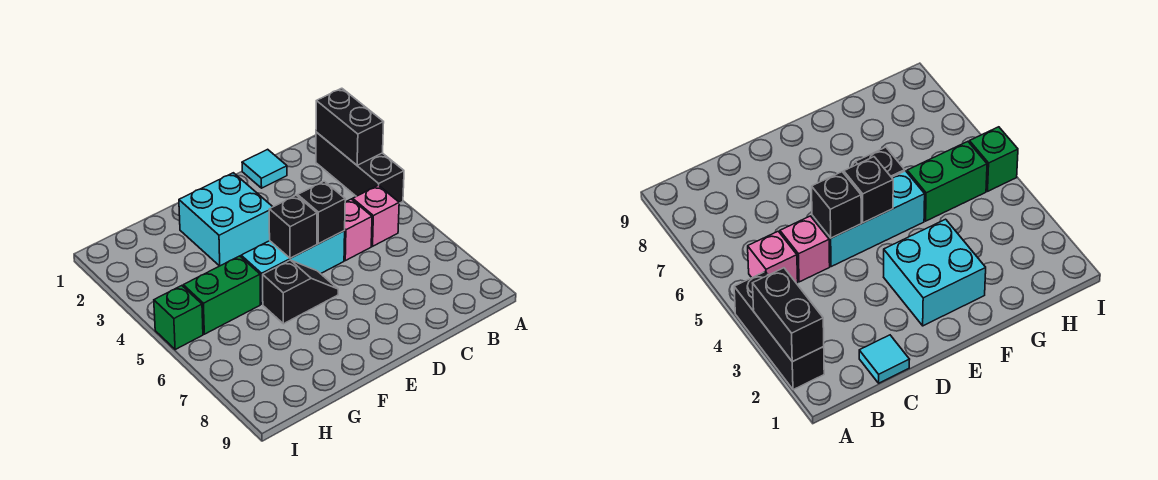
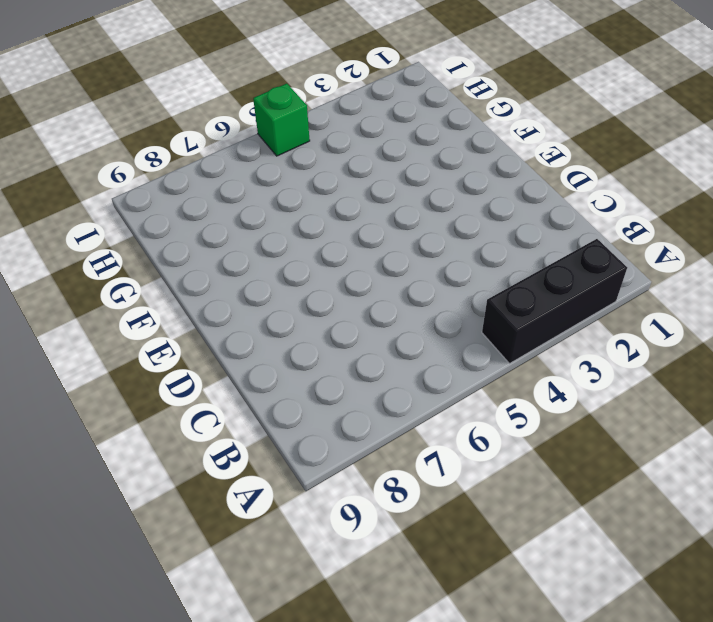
none -> pink 1x1 brick [353,185,399,246]
none -> cyan 1x1 tile [242,149,287,188]
none -> pink 1x1 brick [344,199,372,261]

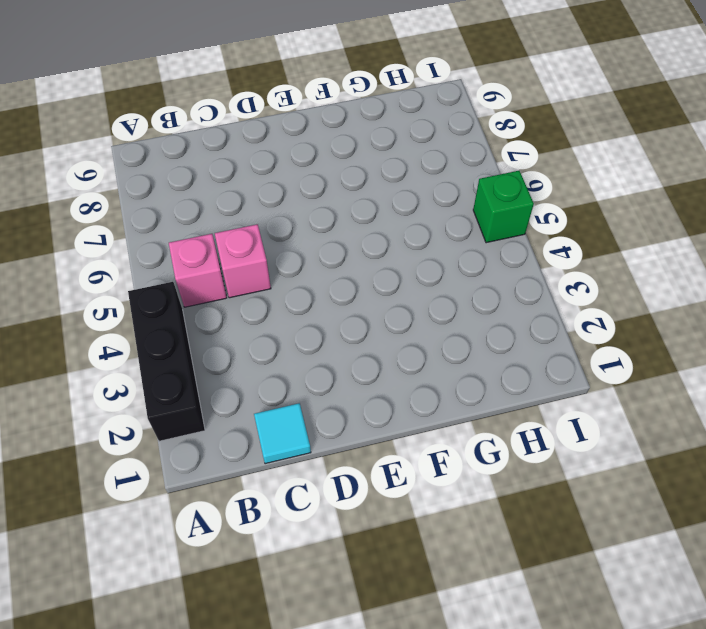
none -> cyan 1x3 brick [241,231,345,304]
none -> cyan 2x2 brick [179,173,272,266]
none -> black 1x2 slope [263,260,338,324]

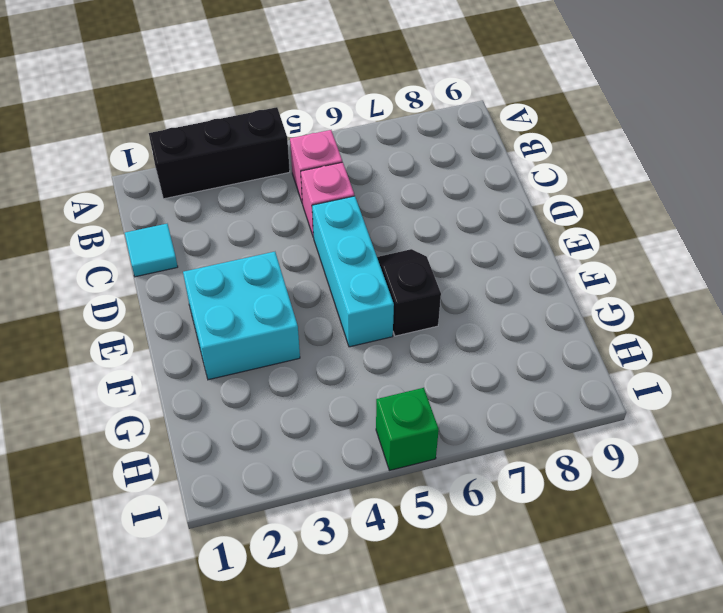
none -> green 1x2 brick [183,256,260,334]
none -> black 1x2 brick [316,88,384,165]
none -> black 1x1 brick [298,181,345,244]

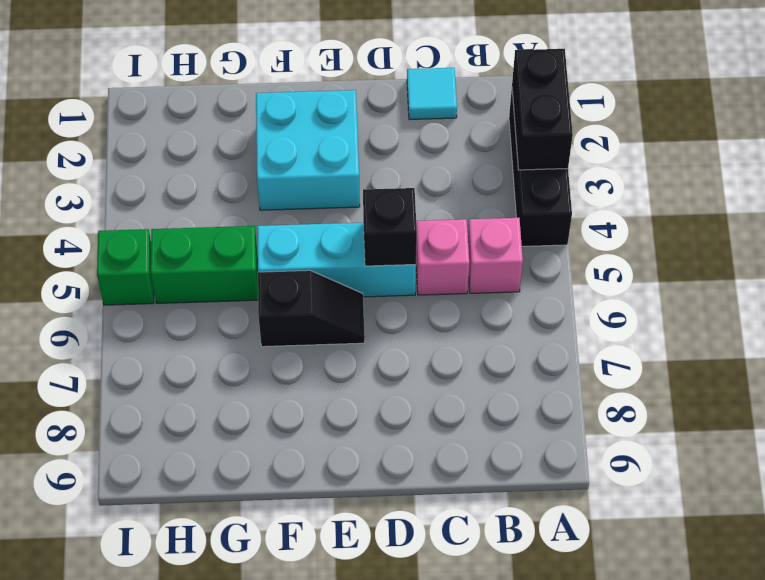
none -> black 1x1 brick [269,195,317,258]

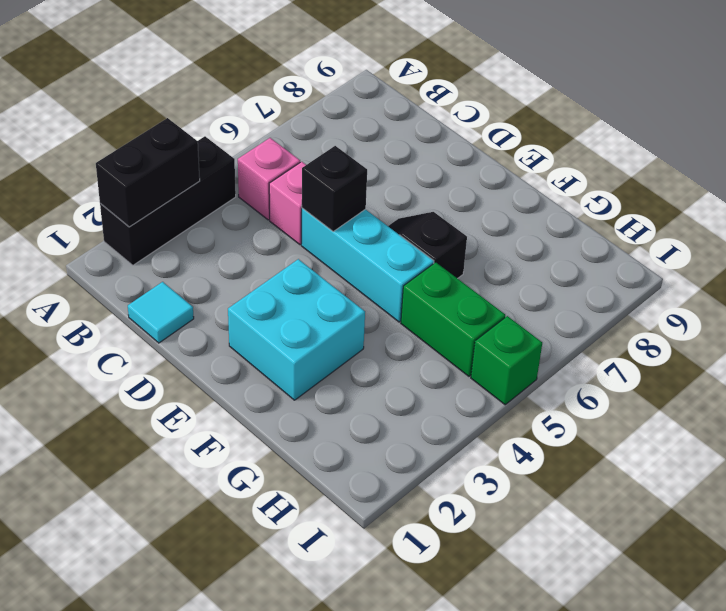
none -> black 1x1 brick [269,195,317,258]

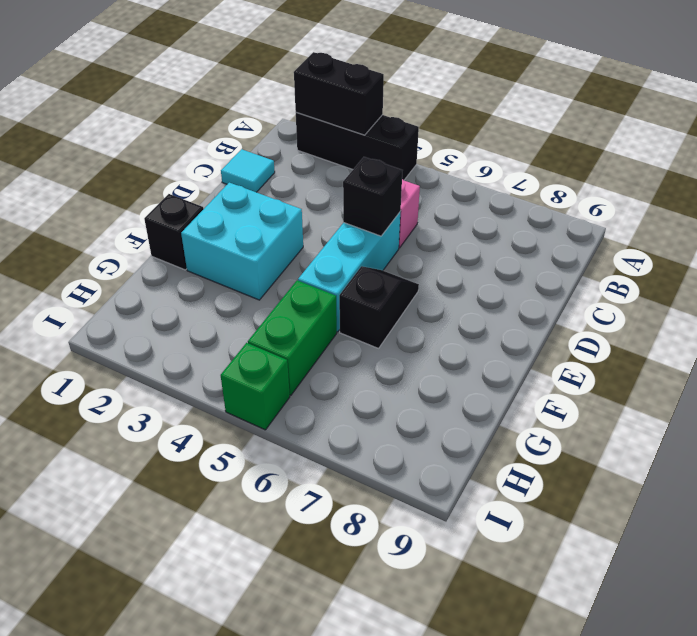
black 1x1 brick [144,194,204,270] -> black 1x1 brick moved to [269,195,317,258]
none -> pink 1x1 brick [353,185,399,246]

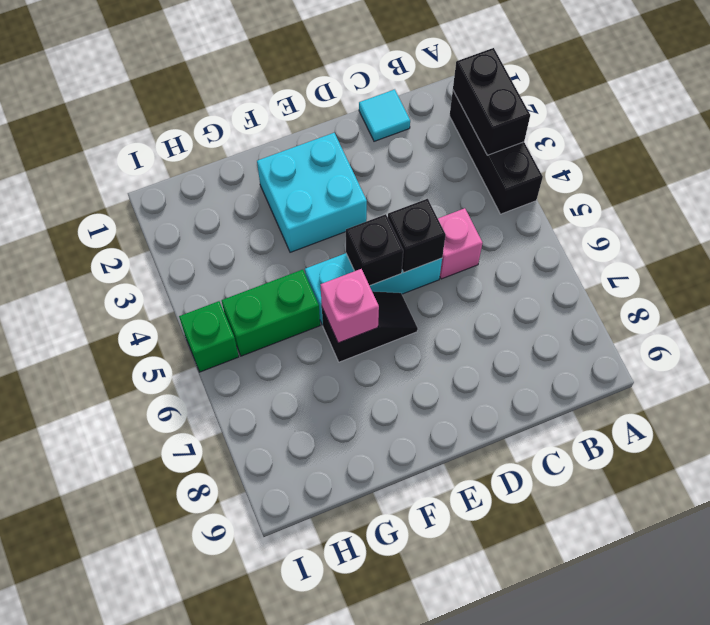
pink 1x1 brick [321,269,379,343] -> pink 1x1 brick moved to [353,185,399,246]

